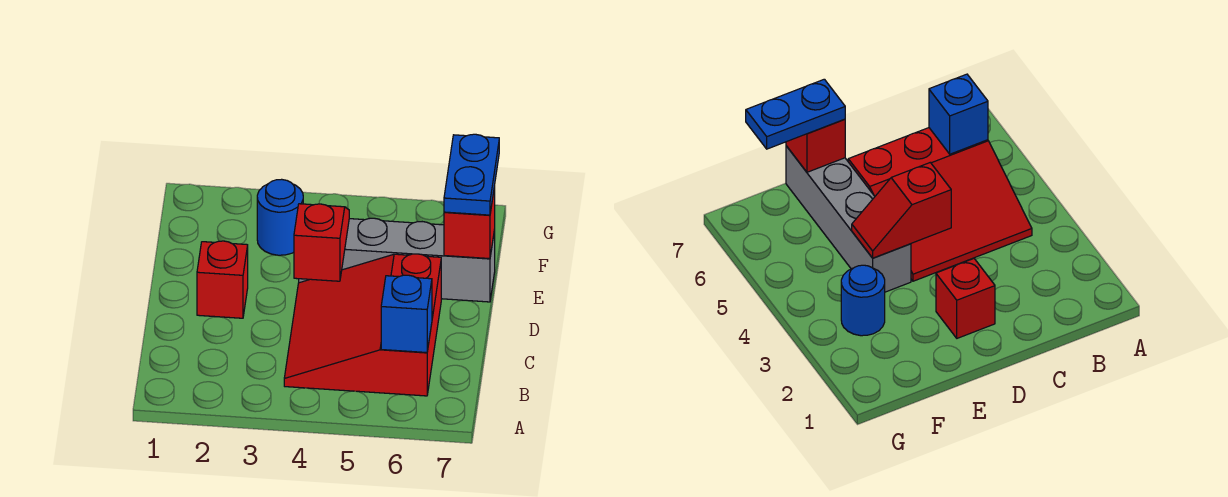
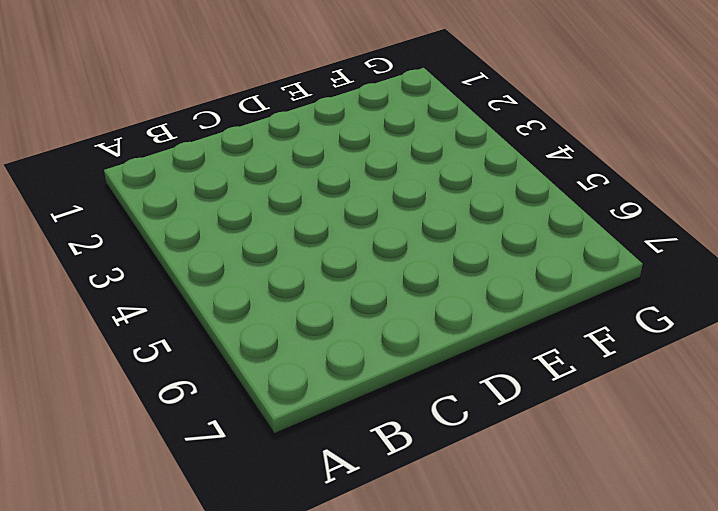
none -> red 3x3 slope [284,254,441,396]
none -> red 1x1 brick [197,241,248,318]

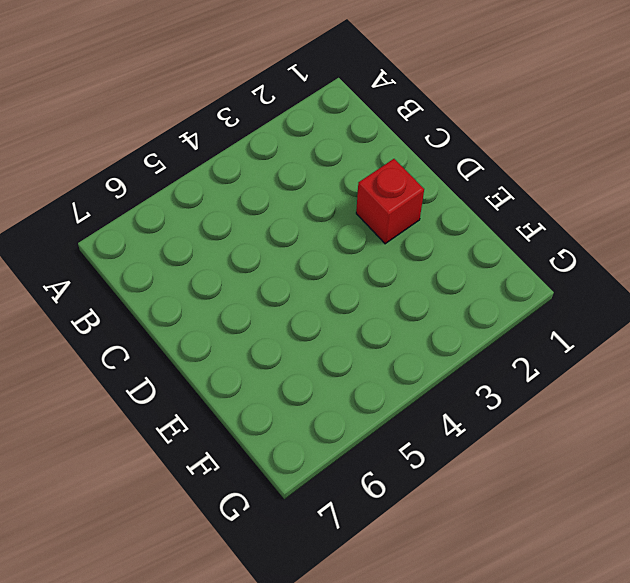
none -> red 3x3 slope [284,254,441,396]
none -> grey 1x4 brick [299,218,495,302]

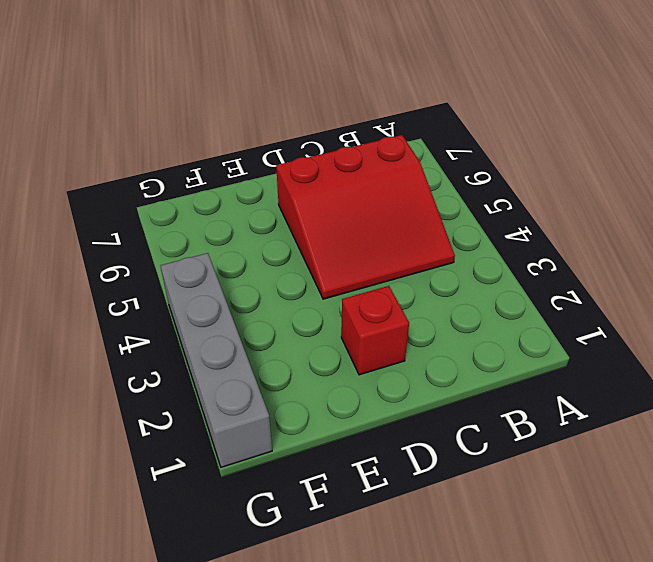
grey 1x4 brick [161,253,272,467] -> grey 1x4 brick moved to [299,218,495,302]
none -> blue 1x1 round brick [257,179,303,255]
none -> blue 1x1 brick [381,275,432,353]

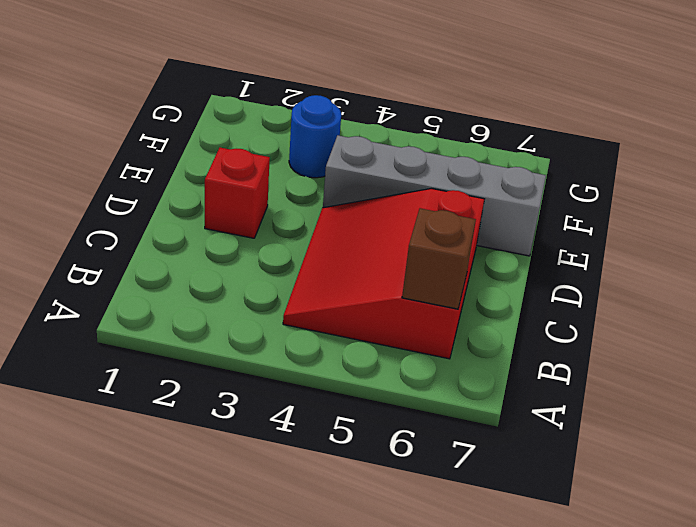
brown 1x1 brick [402,208,476,309] -> blue 1x1 brick [381,275,432,353]
none -> red 1x2 slope [294,204,349,281]
none -> red 1x1 brick [444,186,495,259]

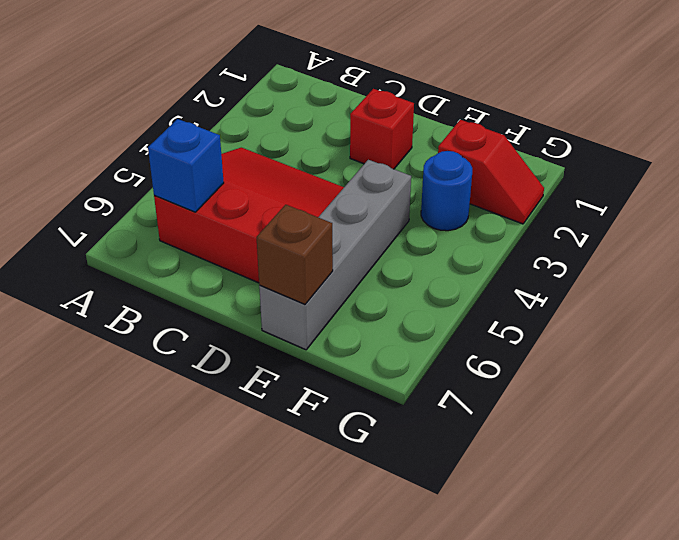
brown 1x1 brick [257,205,333,304] -> red 1x1 brick [444,186,495,259]
red 1x2 slope [438,120,544,224] -> red 1x2 slope moved to [294,204,349,281]
none -> blue 1x2 plate [444,134,499,215]

